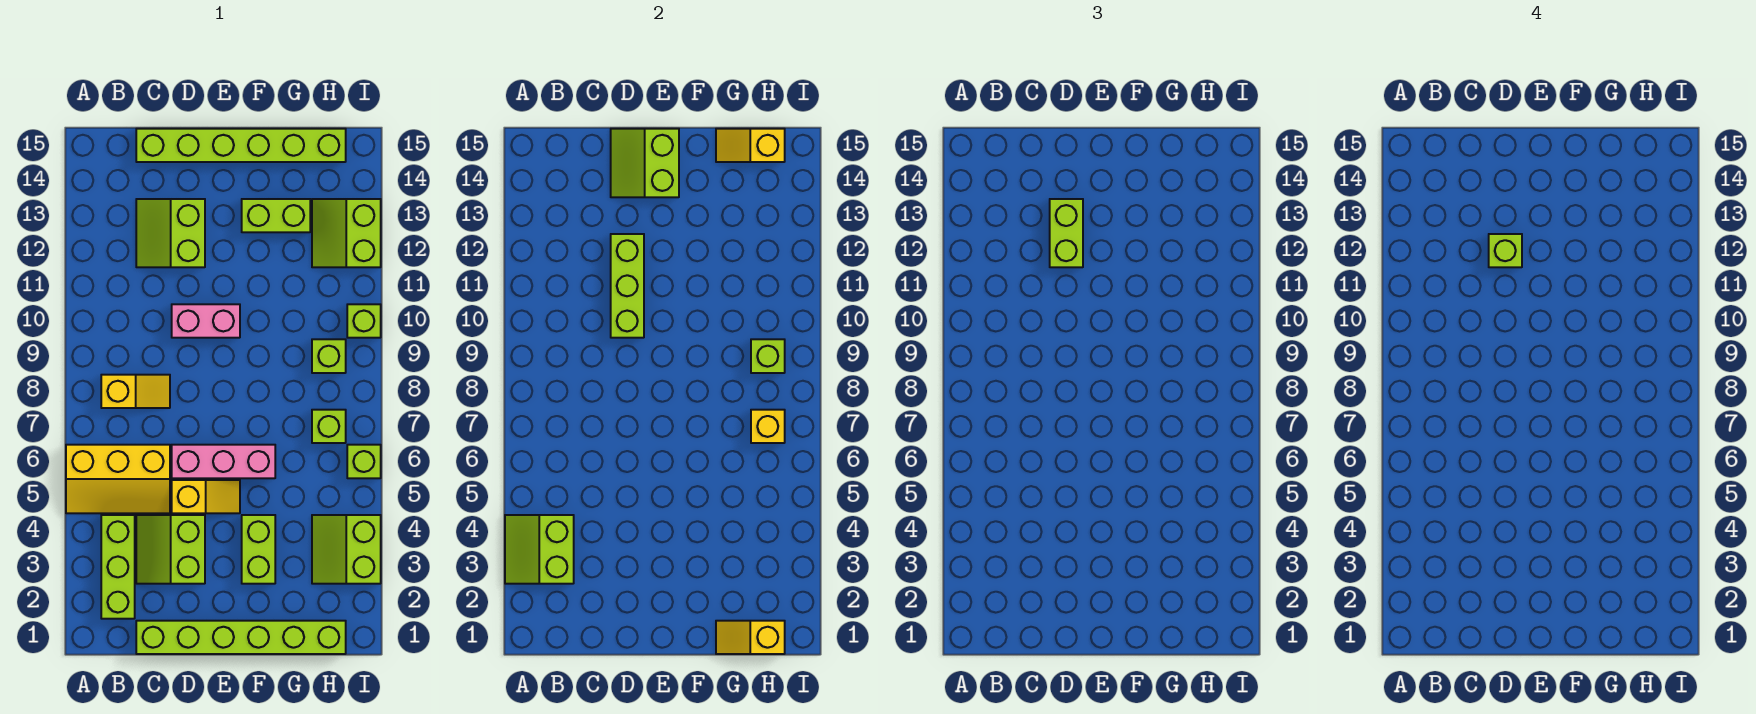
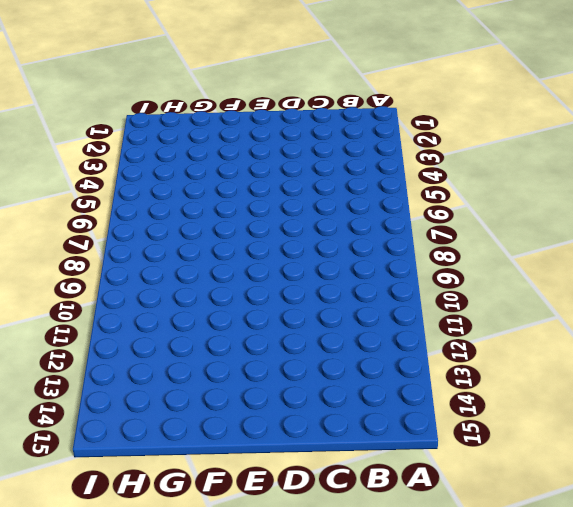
none -> yellow 2x3 slope [66,445,170,513]
none -> lime 1x3 brick [101,515,135,619]
none -> yellow 1x2 slope [101,375,170,408]

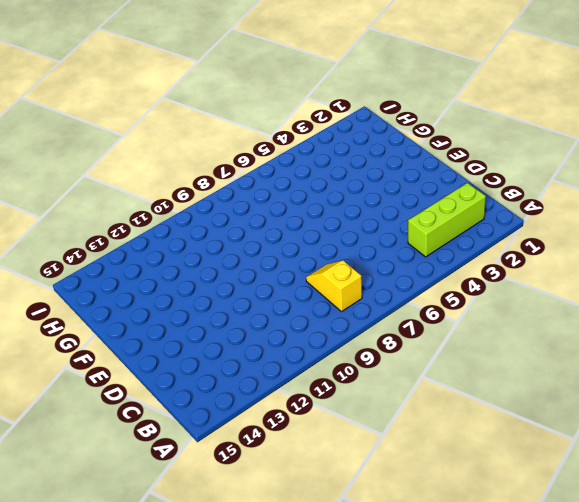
none -> yellow 2x3 slope [66,445,170,513]
none -> lime 1x6 brick [136,621,346,654]
none -> lime 2x2 slope [136,515,205,584]

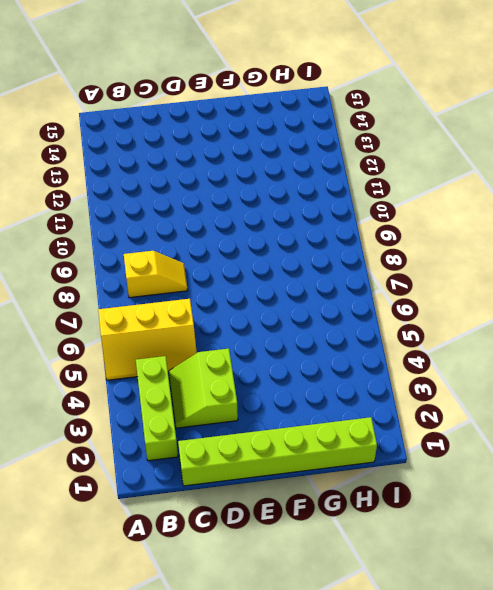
none -> lime 2x2 slope [136,199,205,267]
none -> lime 1x6 brick [136,129,346,162]
none -> yellow 1x2 slope [172,480,240,513]

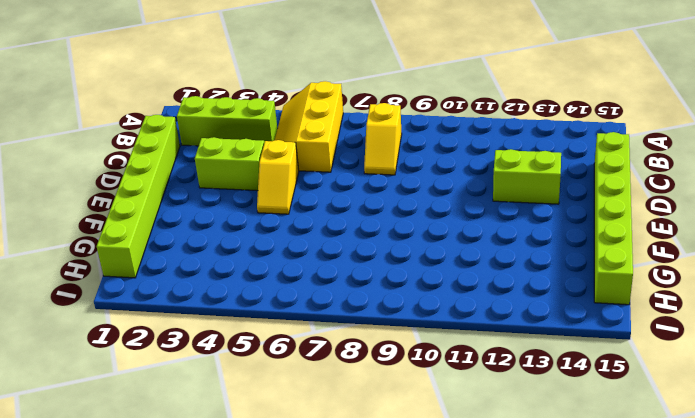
none -> pink 1x3 brick [172,445,275,478]
none -> pink 1x2 brick [172,304,240,338]
none -> lime 1x2 brick [242,515,275,584]

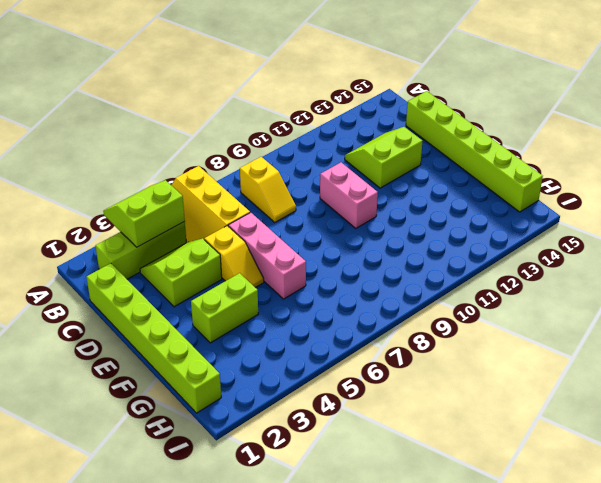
none -> lime 1x2 brick [242,199,310,232]
none -> lime 2x2 slope [312,515,381,584]
none -> lime 1x1 brick [312,410,346,443]

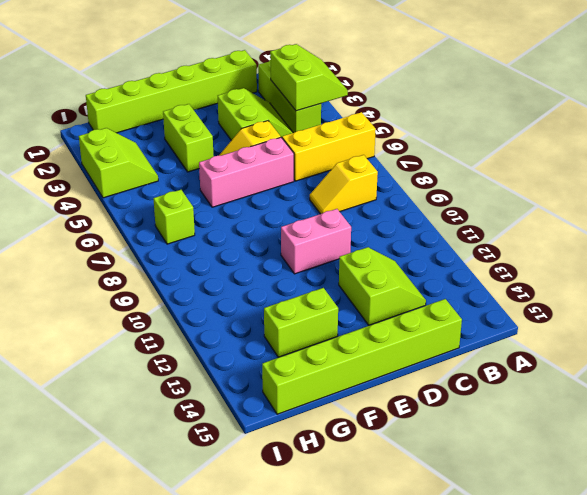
none -> lime 1x1 brick [312,339,346,373]
none -> lime 2x2 slope [312,199,381,267]
none -> lime 1x1 brick [347,445,381,478]

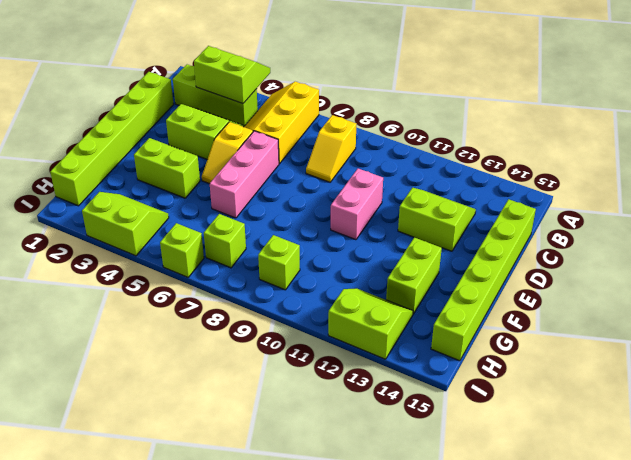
none -> lime 1x1 brick [347,304,381,338]
none -> lime 1x3 brick [611,234,644,338]
none -> lime 2x2 slope [611,129,679,197]

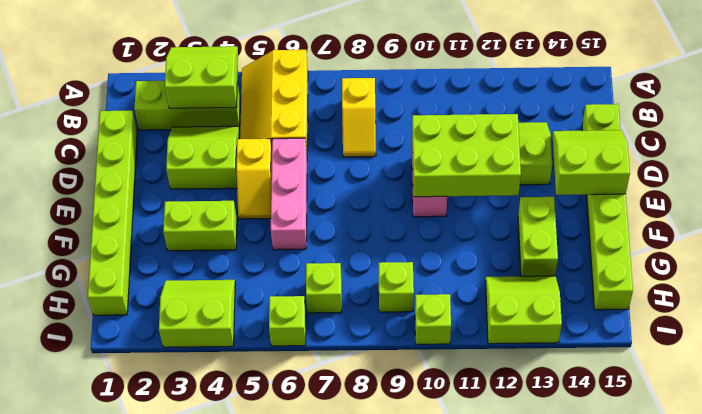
lime 2x3 brick [412,114,521,197] -> lime 1x3 brick [611,234,644,338]
none -> yellow 1x2 slope [716,621,785,654]
none -> yellow 1x2 slope [716,129,785,162]
none -> yellow 1x1 brick [751,410,785,443]

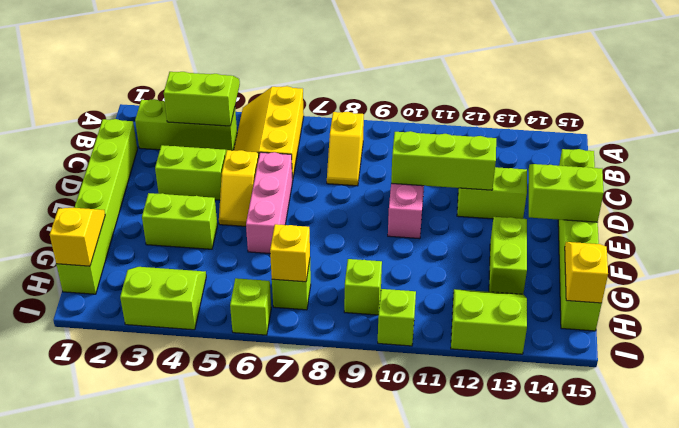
none -> lime 1x1 brick [751,339,785,373]
none -> lime 1x2 brick [1050,199,1083,267]
none -> lime 1x1 brick [1489,234,1522,267]

